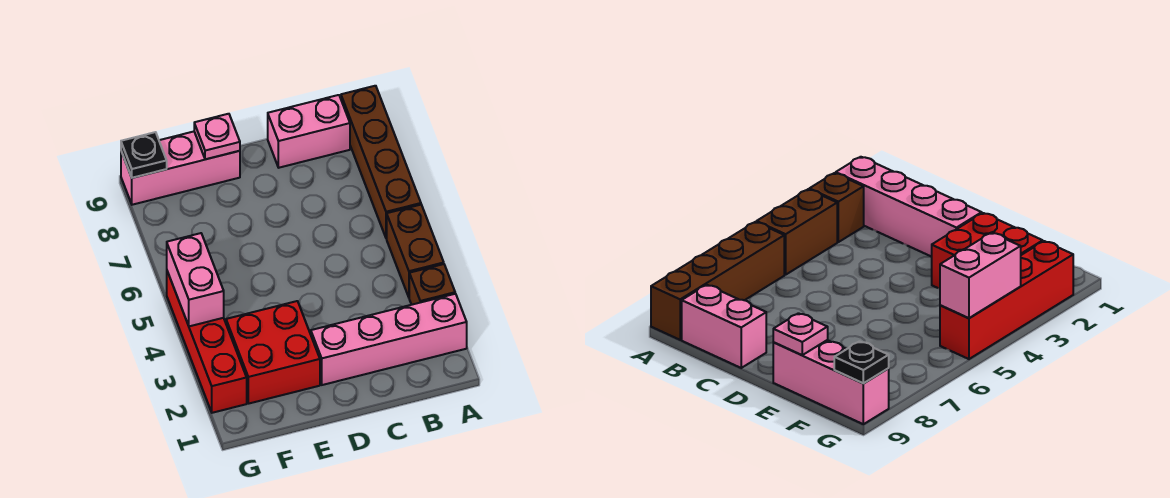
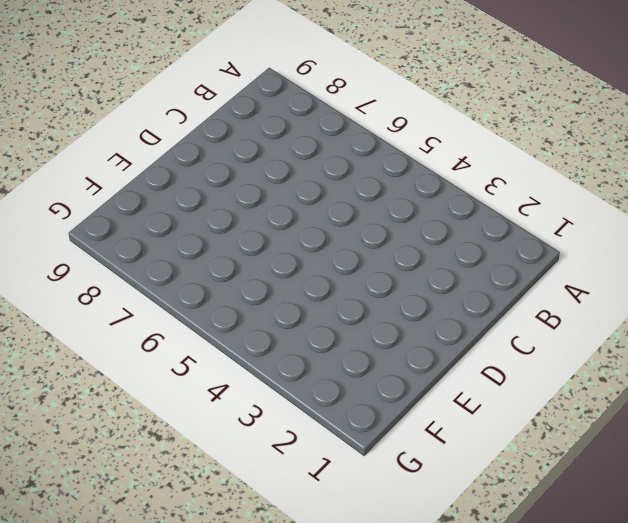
none -> pink 1x4 brick [311,294,467,385]
none -> brown 1x1 brick [409,264,455,305]

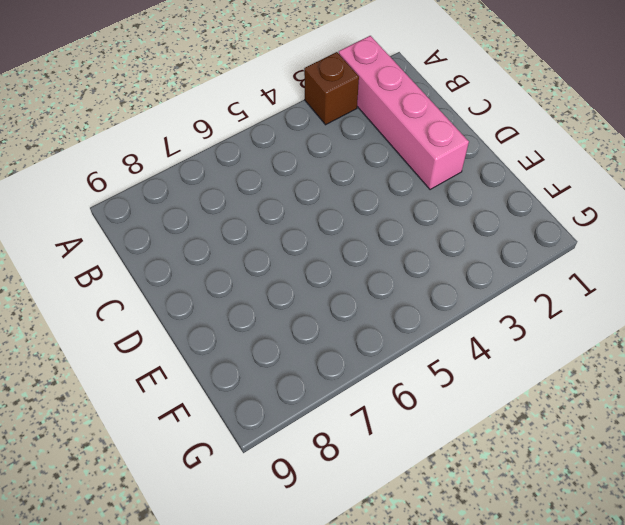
none -> brown 1x2 brick [387,205,444,297]
none -> brown 1x4 brick [341,86,421,238]

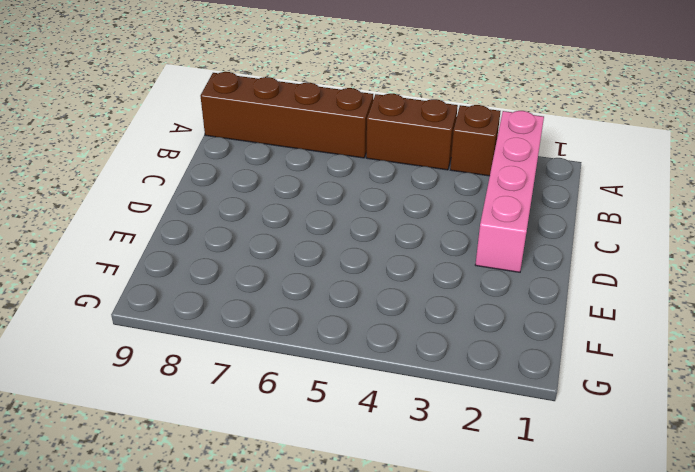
none -> pink 1x2 brick [268,95,350,168]
none -> red 2x2 brick [226,301,320,404]

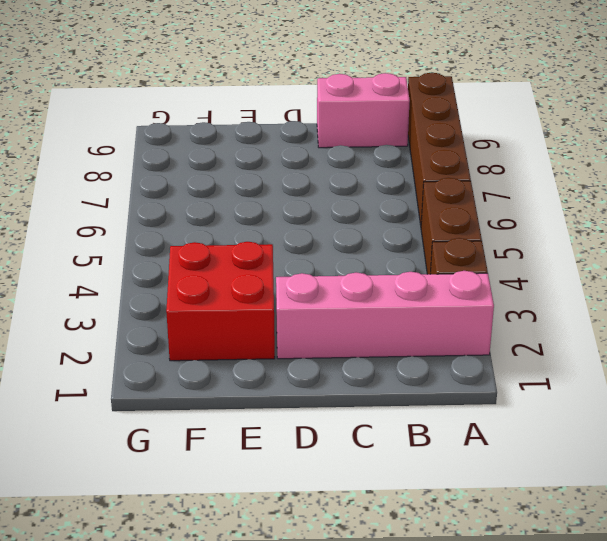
none -> pink 1x3 brick [121,132,240,205]
none -> red 1x4 brick [167,271,247,413]

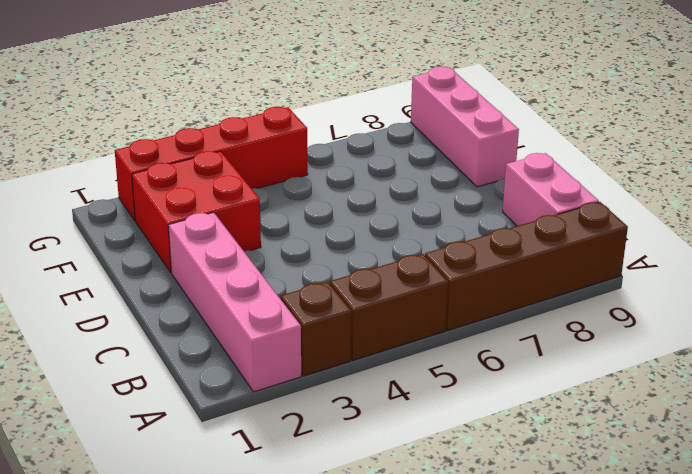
none -> pink 1x1 plate [194,114,240,159]
none -> pink 1x2 brick [167,233,224,326]

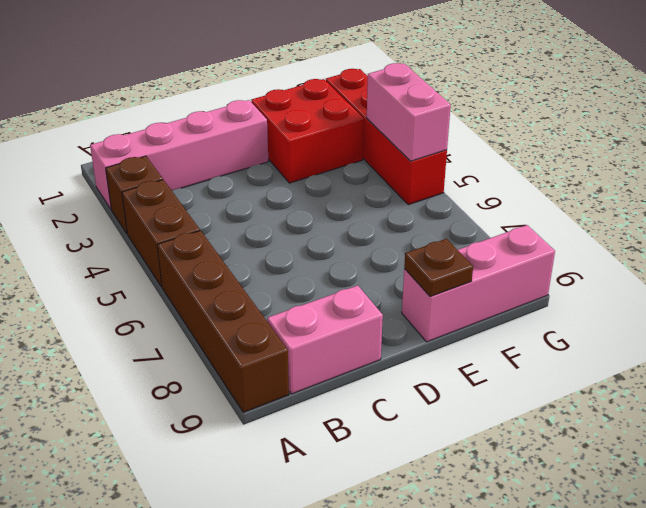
brown 1x1 plate [404,239,473,297] -> pink 1x1 plate [194,114,240,159]
none -> black 1x1 plate [121,132,167,178]

